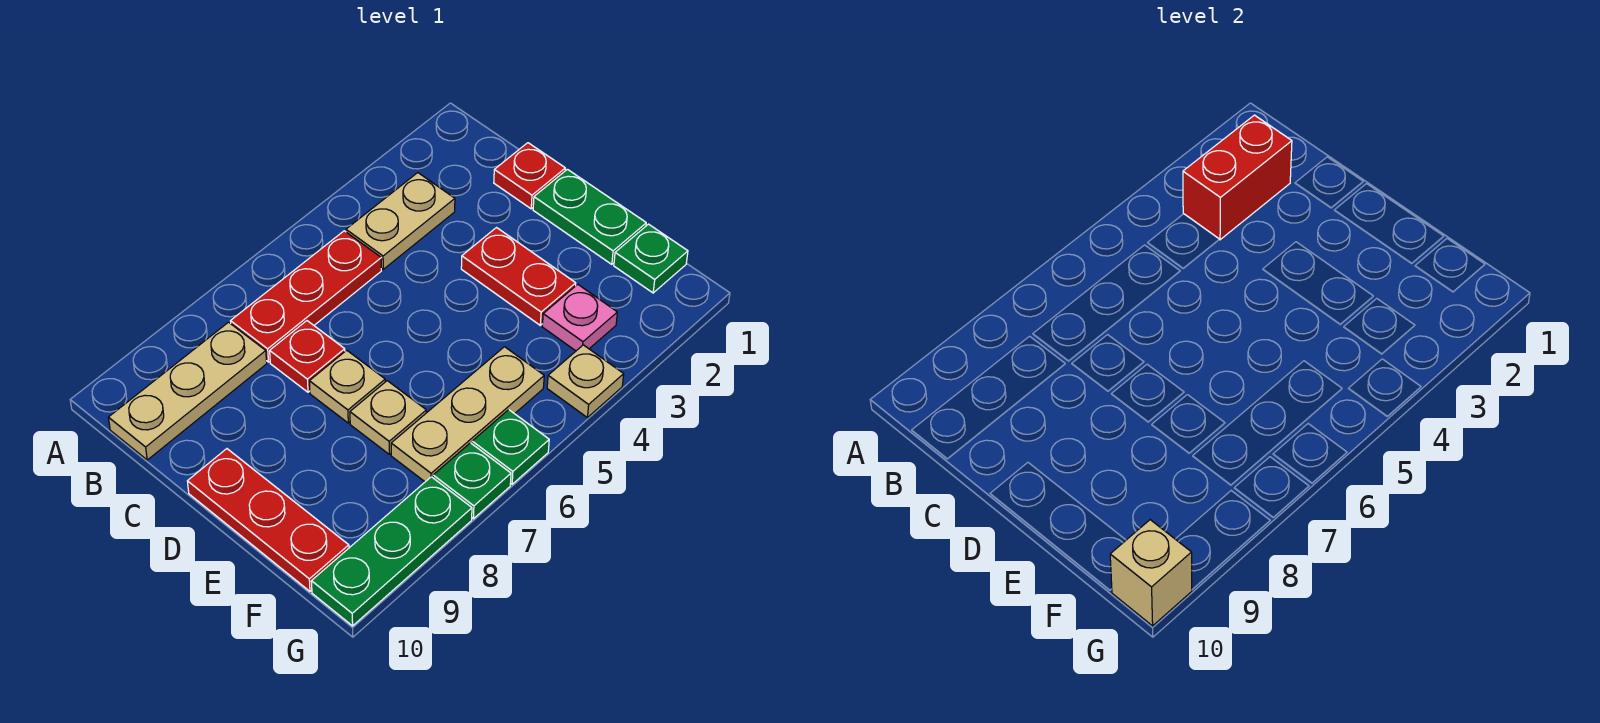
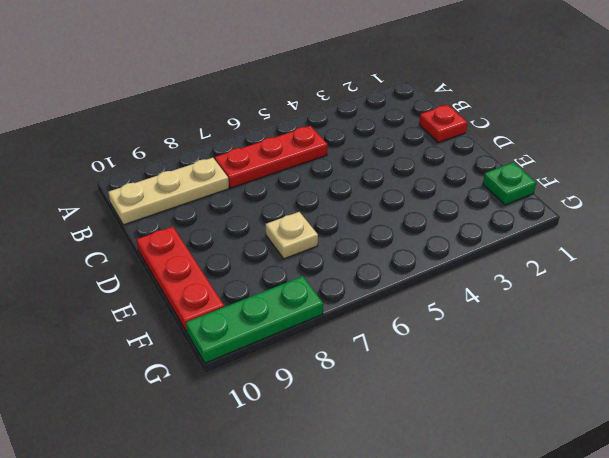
none -> tan 1x2 plate [346,173,455,269]
none -> red 1x1 plate [270,321,345,392]
none -> green 1x2 plate [533,169,646,264]

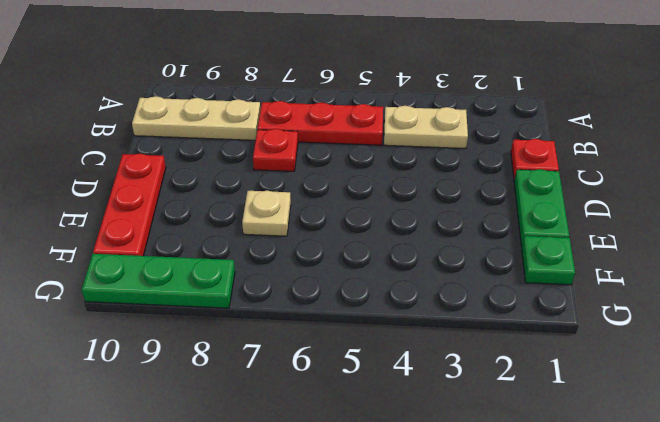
none -> red 1x2 plate [461,228,576,325]
none -> tan 1x1 plate [309,350,385,423]
none -> pink 1x1 plate [542,284,617,351]

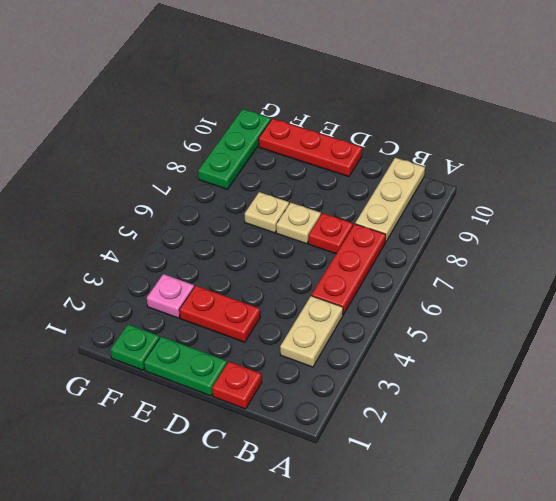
none -> tan 1x3 plate [391,347,544,482]
none -> tan 1x1 plate [547,345,624,417]
none -> green 1x1 plate [472,410,549,484]

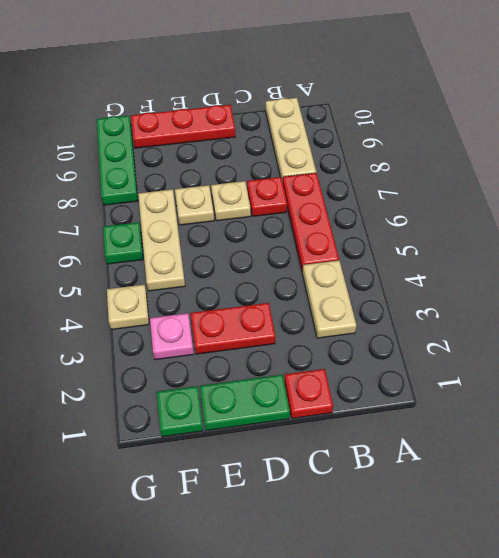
none -> green 1x1 plate [433,443,511,519]
none -> red 1x2 brick [1183,115,1292,240]
none -> tan 1x1 brick [1110,520,1192,626]

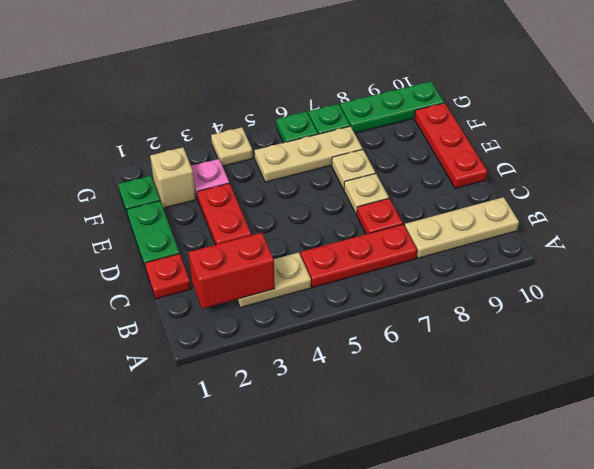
tan 1x1 brick [150,147,196,208] -> tan 1x1 brick moved to [1110,520,1192,626]

